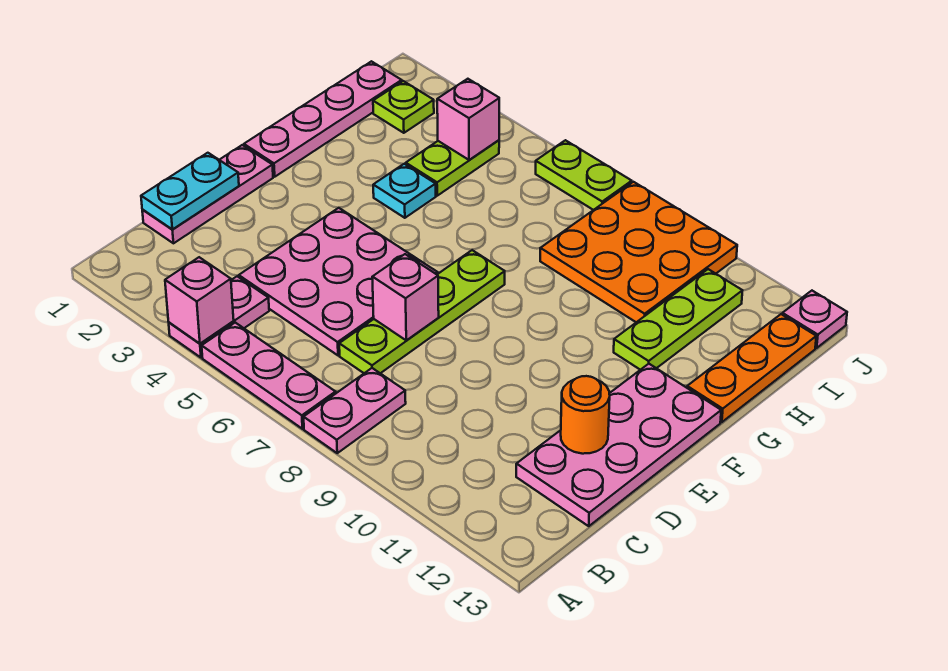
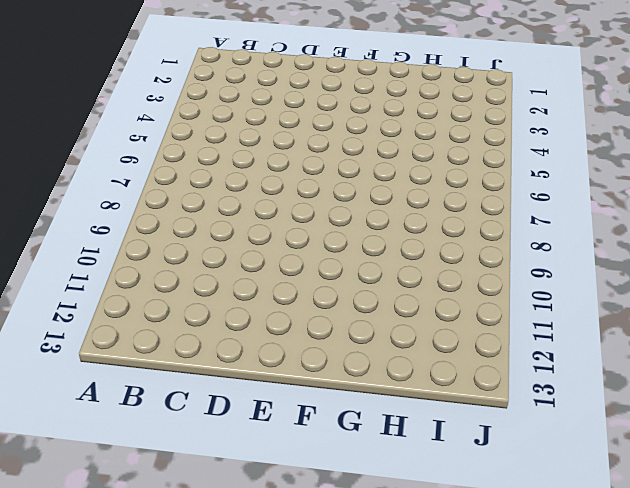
none -> pink 1x2 plate [169,276,269,358]
none -> pink 1x3 plate [202,323,336,429]
none -> pink 1x2 plate [304,368,406,453]

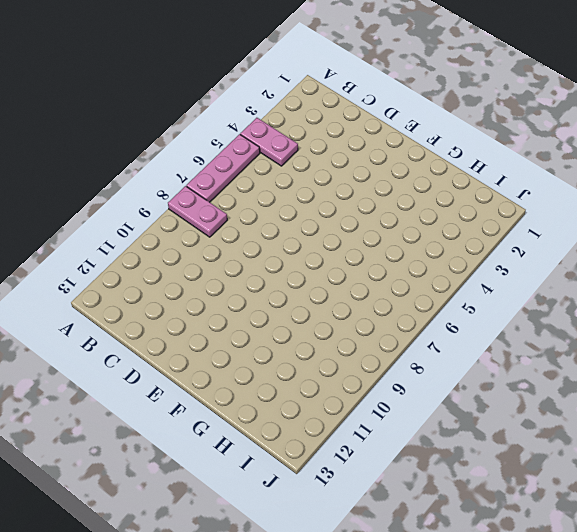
none -> pink 1x3 plate [142,145,273,243]
none -> pink 3x3 plate [239,208,438,355]
none -> lime 1x4 plate [339,250,505,373]

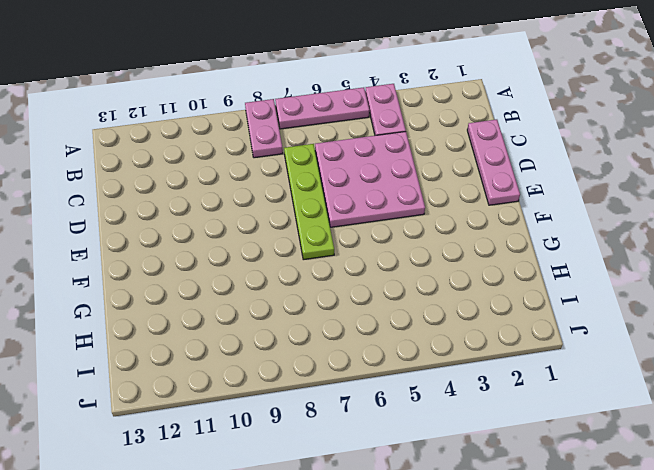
none -> pink 2x4 plate [516,364,721,526]
none -> pink 1x4 plate [244,61,402,177]
none -> cyan 1x1 plate [373,164,436,218]

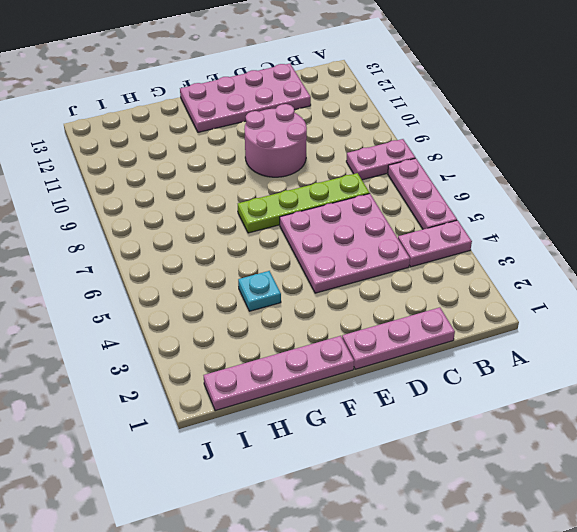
pink 2x2 round brick [244,104,307,177] -> none
none -> lime 1x3 plate [614,269,743,370]
none -> orange 1x3 plate [687,314,816,422]
none -> lime 1x2 plate [406,140,499,196]

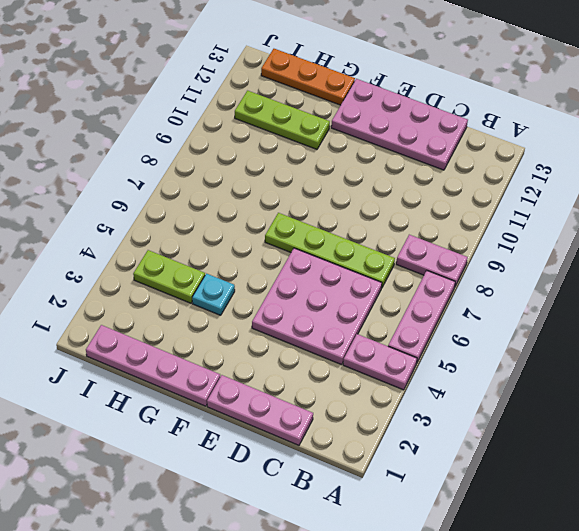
none -> orange 3x3 plate [540,182,737,322]
none -> lime 1x1 plate [373,81,434,133]
none -> lime 1x2 plate [536,140,632,210]

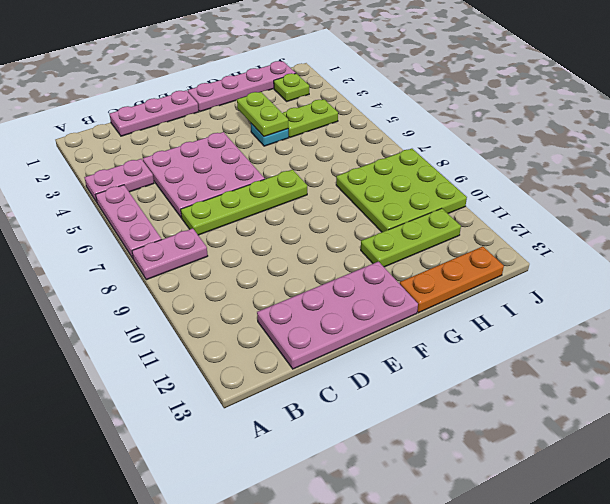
lime 1x2 plate [237,92,288,137] -> lime 1x2 plate moved to [536,140,632,210]
lime 3x3 plate [336,149,467,232] -> orange 3x3 plate [540,182,737,322]
none -> pink 1x1 plate [782,291,847,348]
none -> pink 1x1 brick [165,257,234,344]
none -> cyan 1x2 plate [141,153,239,229]

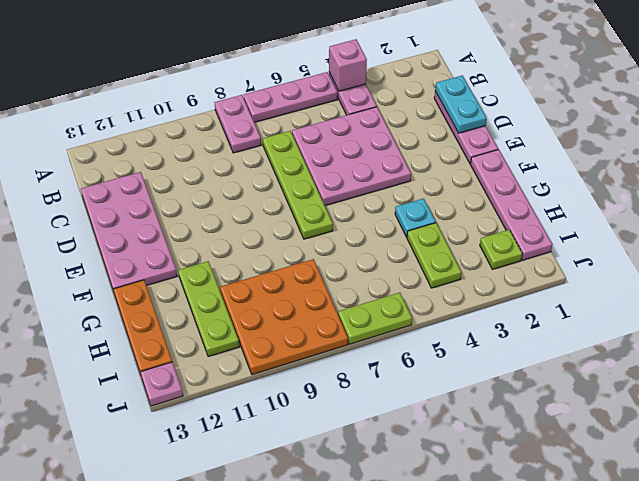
none -> pink 1x1 brick [372,254,439,341]
none -> orange 1x1 round brick [561,376,610,454]
none -> pink 1x1 brick [437,79,499,160]

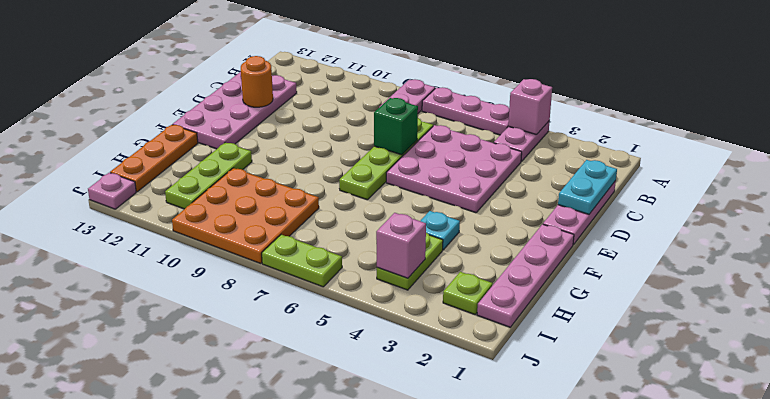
green 1x1 brick [374,98,418,155] -> pink 1x1 brick [372,254,439,341]

